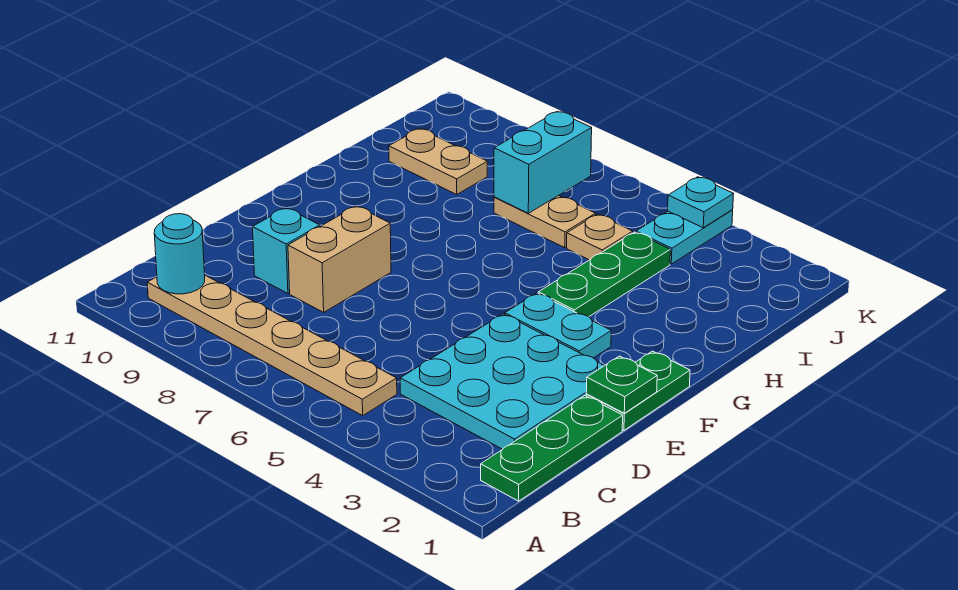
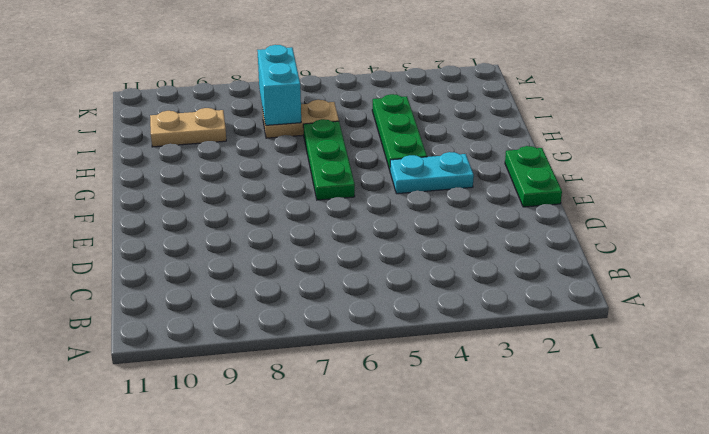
green 1x3 plate [303,119,355,200] -> green 1x3 plate moved to [481,396,623,501]
none -> tan 1x6 plate [147,275,397,416]
none -> cyan 3x3 plate [400,314,604,449]
none -> tan 1x2 brick [288,206,391,312]

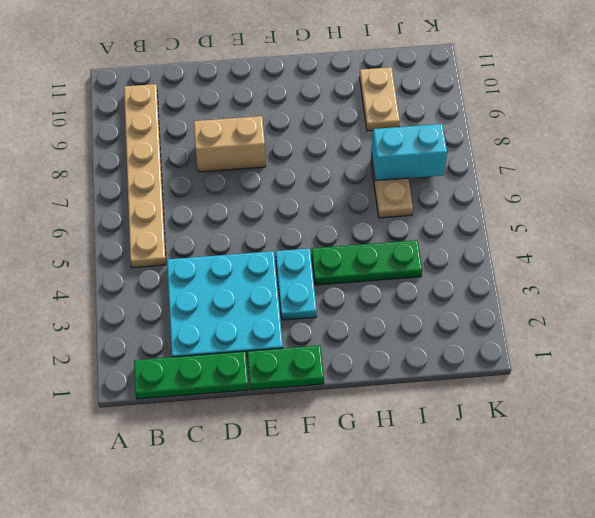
none -> cyan 1x1 brick [253,208,320,293]
none -> tan 1x1 plate [567,214,633,260]
none -> cyan 1x2 plate [636,210,733,264]

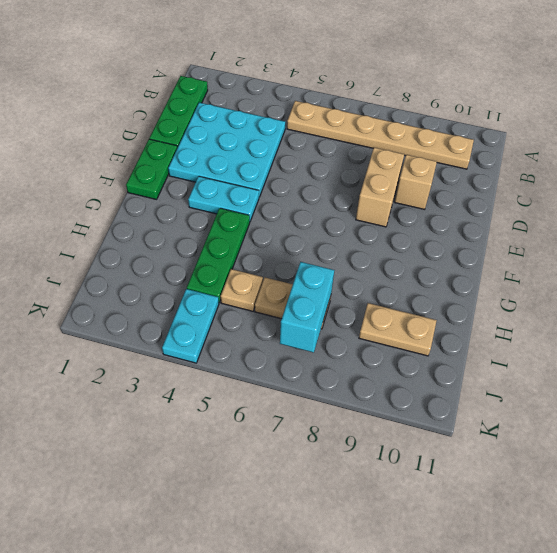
tan 1x1 brick [395,155,437,209] -> cyan 1x1 brick [253,208,320,293]
none -> cyan 1x1 round brick [154,214,205,294]
none -> green 1x1 plate [586,356,657,413]
none -> cyan 1x1 plate [668,177,733,228]

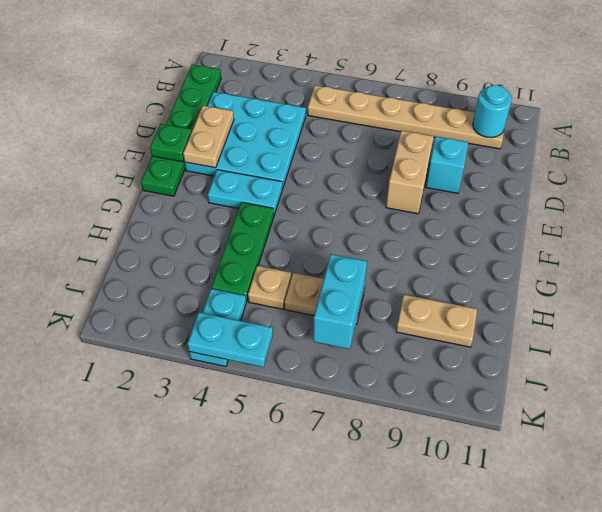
tan 1x2 plate [183,106,234,168] -> none
cyan 1x2 plate [188,312,273,367] -> cyan 1x1 plate [668,177,733,228]

